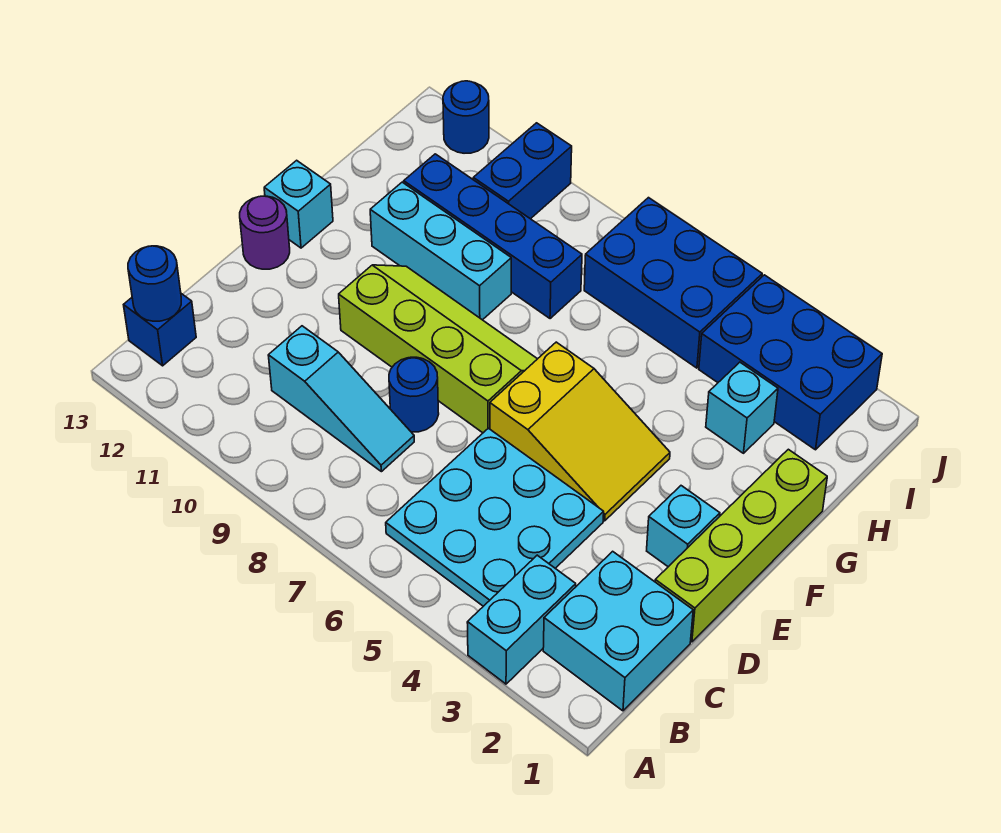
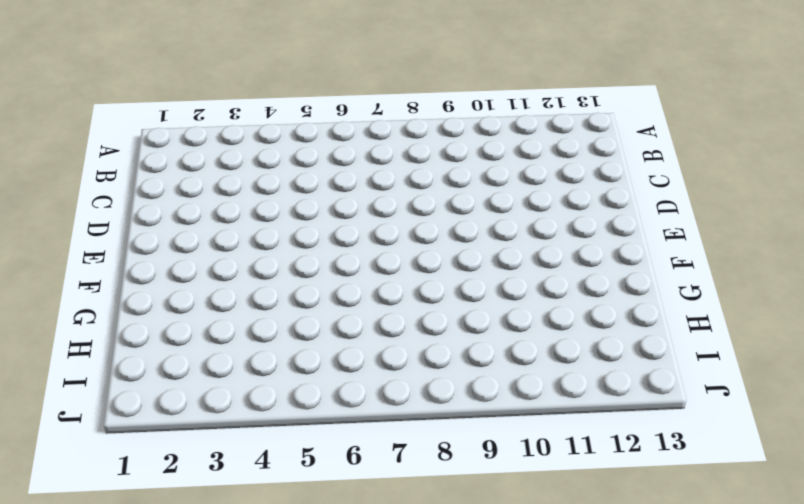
none -> cyan 1x2 brick [467,555,576,684]
none -> cyan 2x2 brick [543,551,693,711]
none -> cyan 3x3 plate [386,428,604,606]

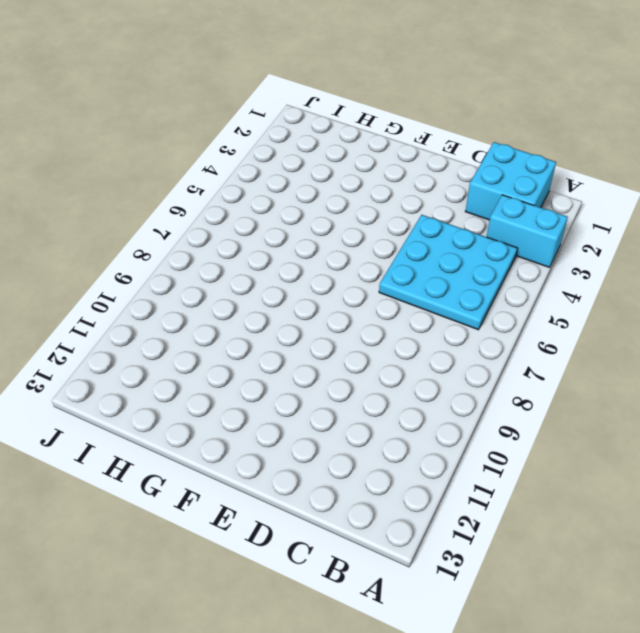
none -> blue 1x1 brick [124,294,196,366]
none -> cyan 1x3 slope [268,326,414,472]
none -> lime 1x4 brick [655,449,827,642]

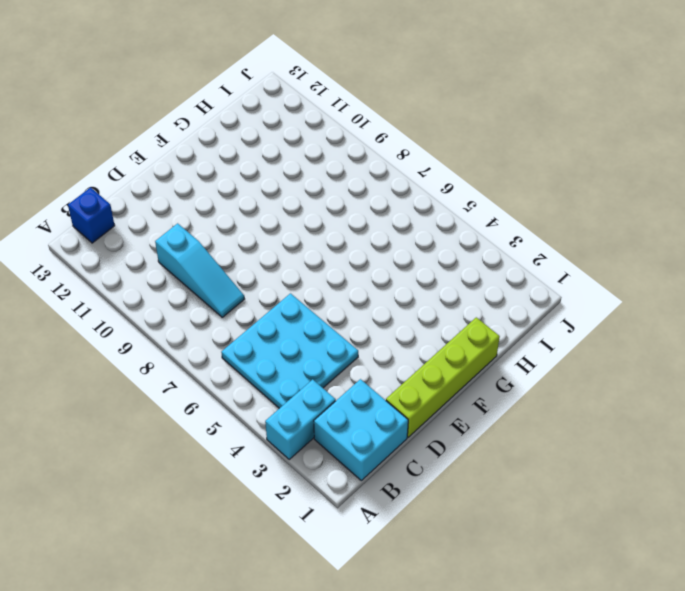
none -> blue 1x1 round brick [389,357,439,432]
none -> cyan 1x1 brick [647,486,720,567]
none -> yellow 2x3 slope [490,342,670,521]

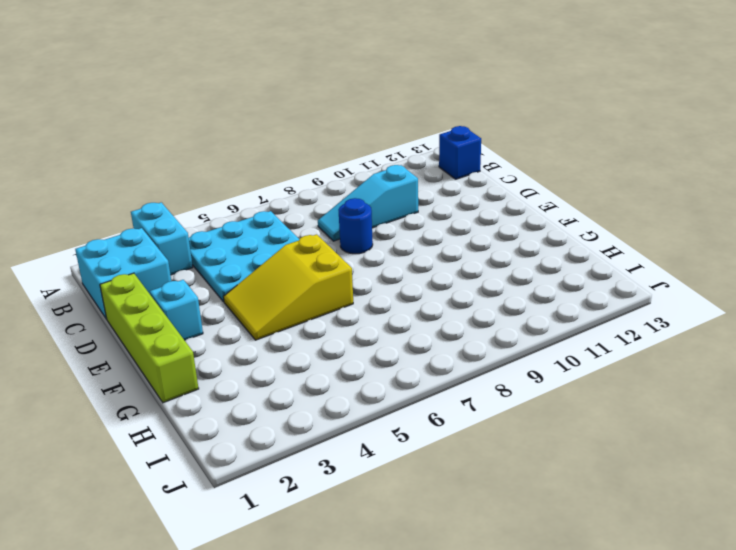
none -> lime 2x4 slope [339,265,537,433]
none -> purple 1x1 round brick [240,196,290,269]
none -> cyan 1x1 brick [264,160,333,248]

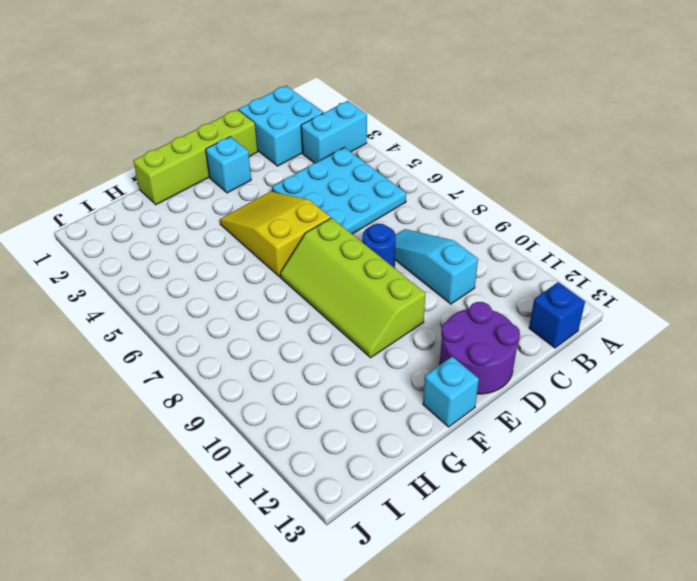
purple 2x2 round brick [440,302,520,394] -> purple 1x1 round brick [240,196,290,269]
none -> cyan 1x3 brick [370,182,511,320]
none -> cyan 1x1 brick [706,362,778,453]
none -> blue 1x4 brick [404,154,582,319]

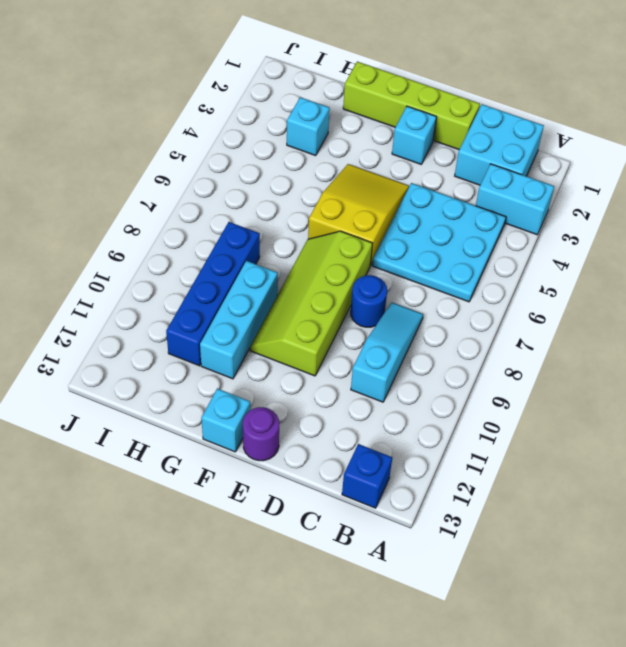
none -> blue 2x3 brick [699,275,882,450]
none -> blue 2x3 brick [584,198,762,368]
none -> blue 1x2 brick [473,123,572,219]

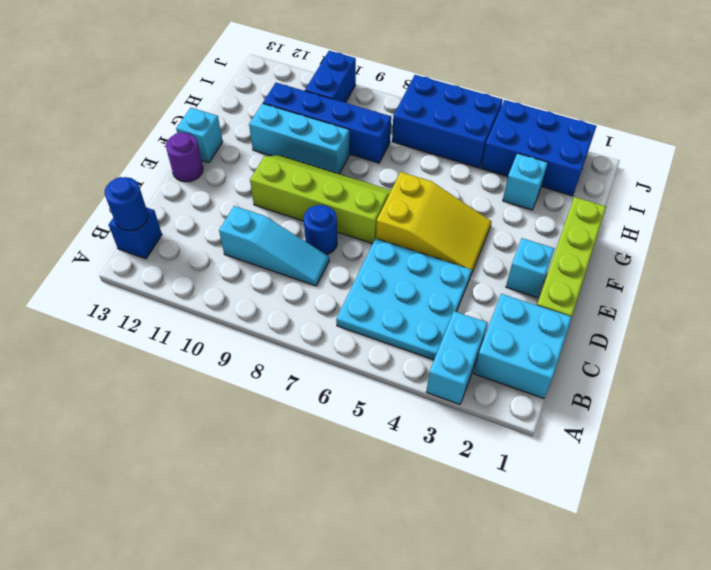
none -> blue 1x1 round brick [443,81,489,153]

